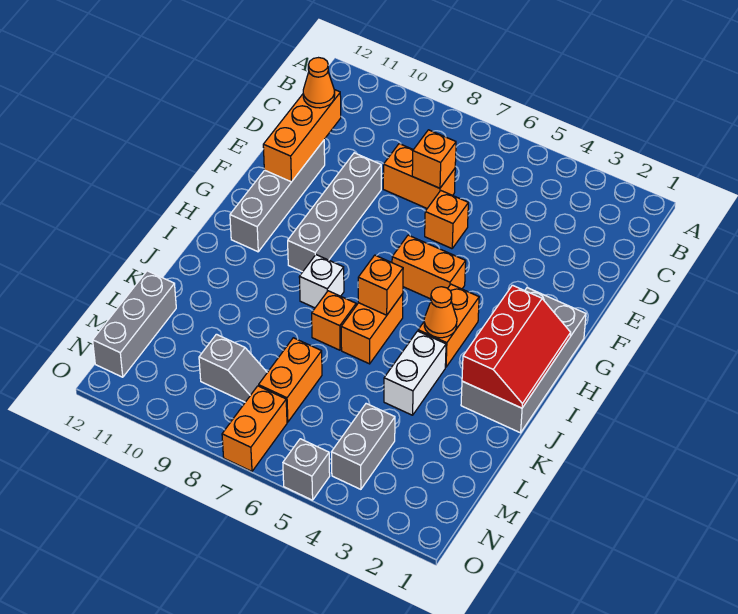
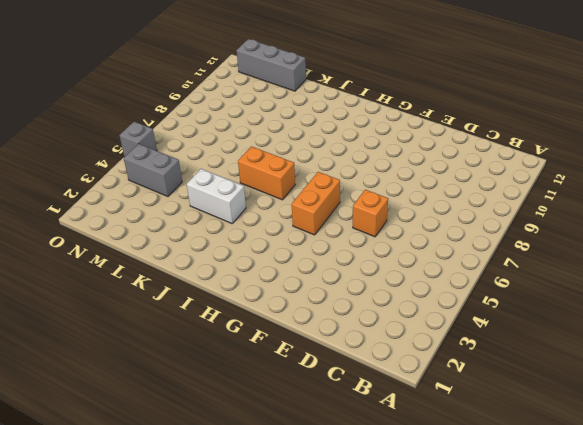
none -> orange 1x2 brick [383,144,455,208]
none -> grey 1x4 brick [288,153,381,272]
none -> grey 1x4 brick [230,141,325,252]

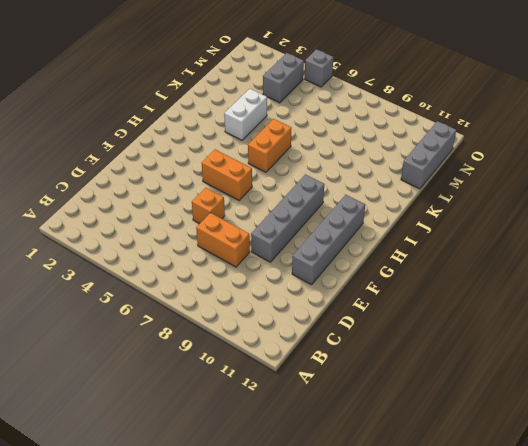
none -> grey 2x4 brick [461,288,586,433]
none -> orange 1x2 brick [418,284,479,367]
none -> white 1x1 brick [299,255,344,308]

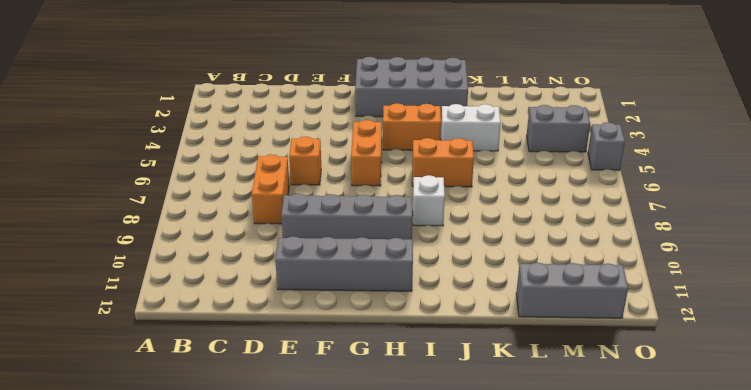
none -> orange 1x1 brick [312,291,356,350]
none -> orange 1x2 brick [259,338,322,422]
none -> grey 1x2 slope [199,334,267,402]

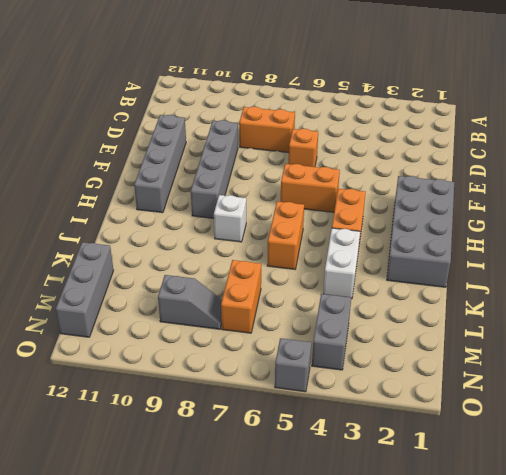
none -> orange 1x1 brick [312,291,356,350]
none -> orange 1x2 brick [222,386,287,471]
none -> orange 1x1 brick [412,130,456,188]

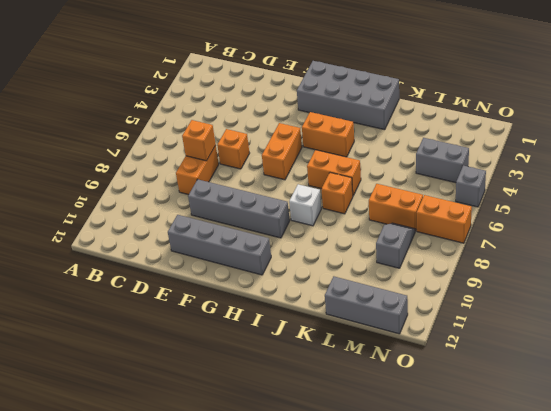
none -> white 1x2 brick [384,331,446,415]
none -> orange 1x3 brick [263,90,341,182]
none -> red 2x3 slope [462,285,571,408]

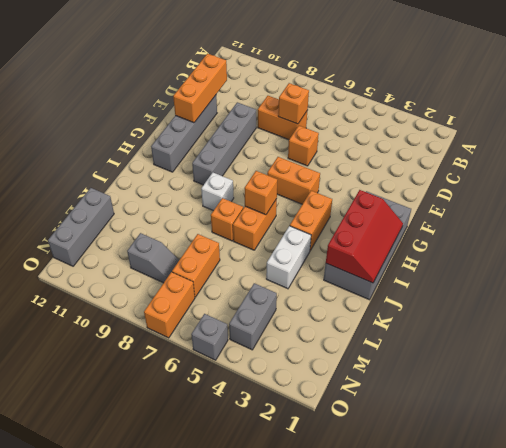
none -> orange 1x1 cone [424,287,457,338]
none -> orange 1x1 cone [303,58,335,108]

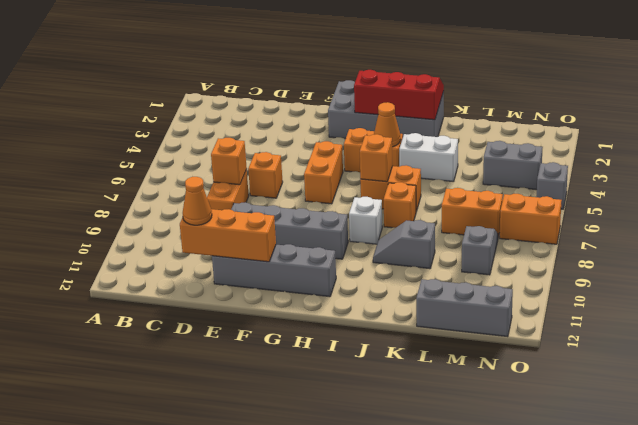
grey 1x2 slope [373,220,435,269] -> none

